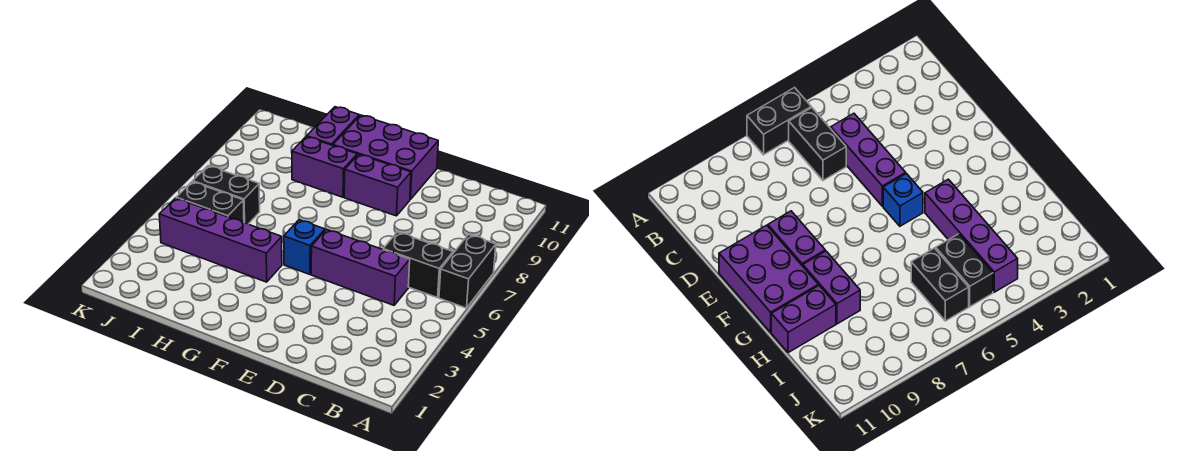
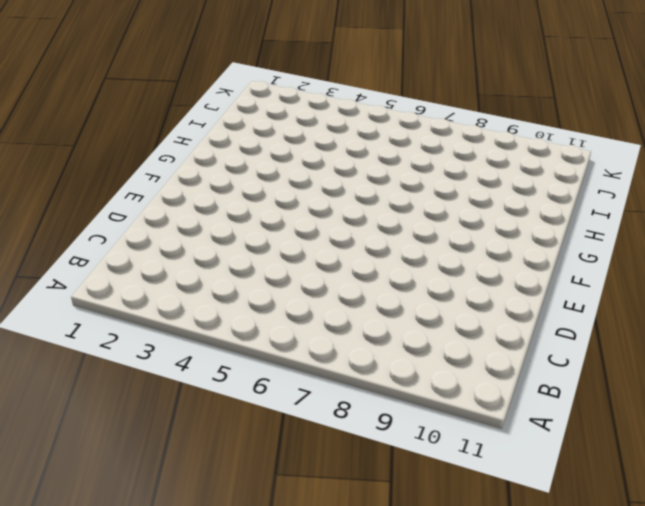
none -> black 1x2 brick [439,235,496,308]
none -> black 1x2 brick [383,232,453,298]

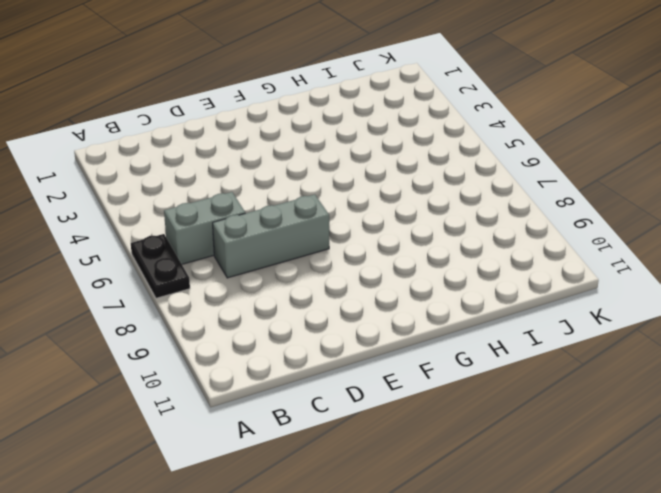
black 1x2 plate [131,234,190,298] -> black 1x2 brick [439,235,496,308]
grey 1x2 brick [164,192,245,264] -> black 1x2 brick [383,232,453,298]
grey 1x3 brick [213,194,329,278] -> none
none -> purple 1x3 brick [311,230,410,305]
none -> purple 1x2 brick [344,154,411,216]

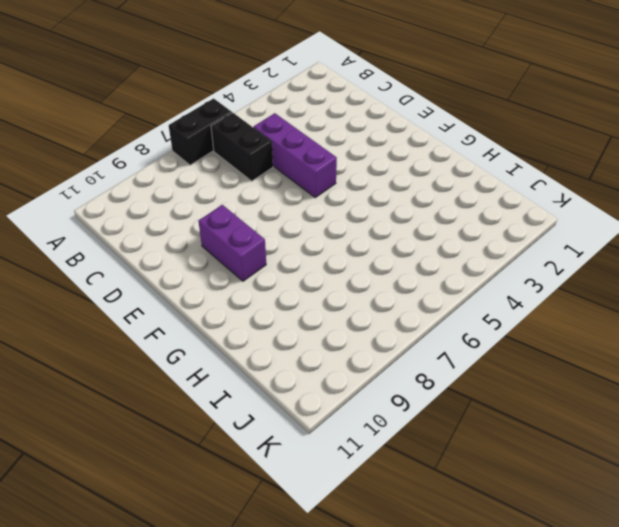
none -> purple 2x3 brick [333,115,438,199]
none -> blue 1x1 brick [284,220,325,274]

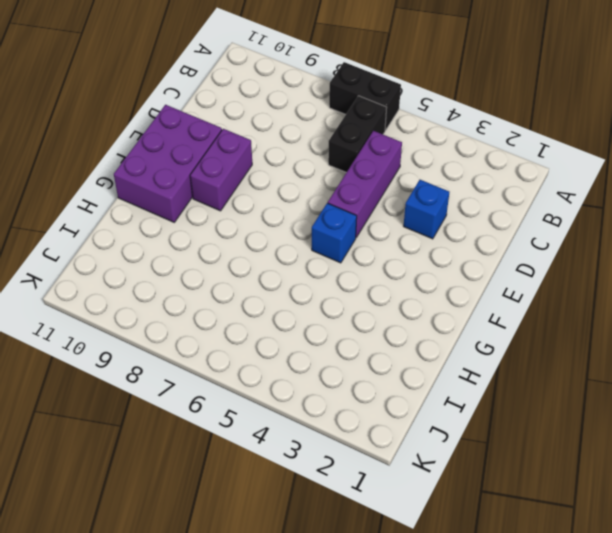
blue 1x1 brick [404,180,449,239] -> none
none -> purple 1x4 brick [159,198,282,282]
none -> purple 1x2 brick [292,137,357,197]

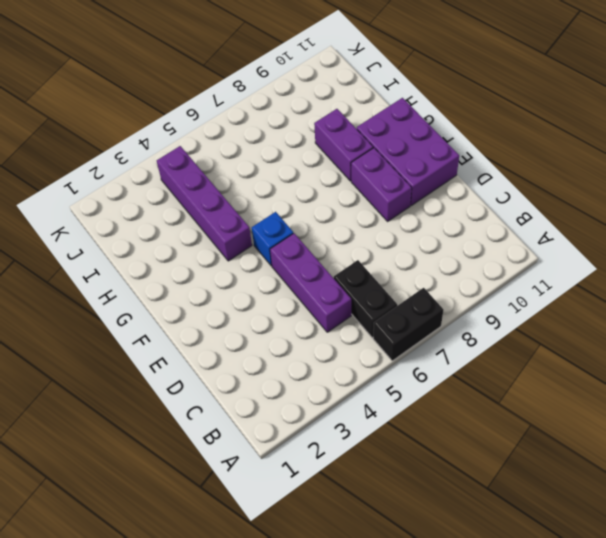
none -> purple 1x2 brick [307,107,359,145]
none -> black 1x2 brick [176,182,244,223]

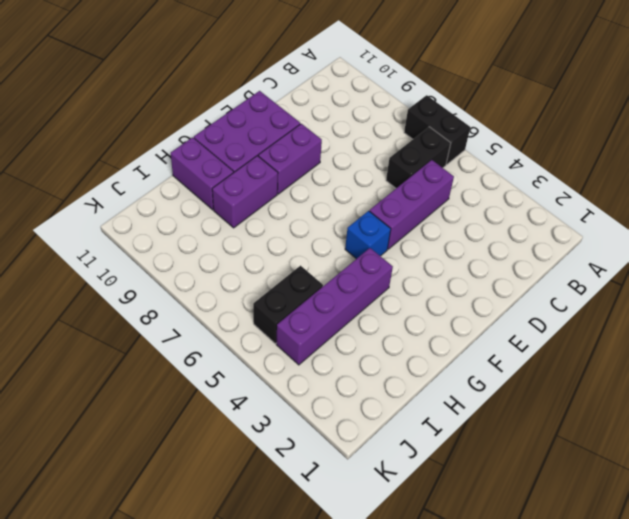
none -> black 1x2 brick [193,166,260,224]

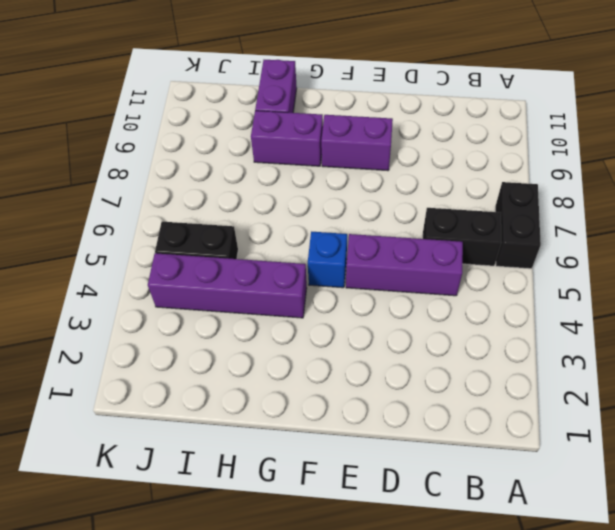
none -> purple 2x3 brick [333,115,438,199]
none -> black 1x2 brick [193,166,260,224]

